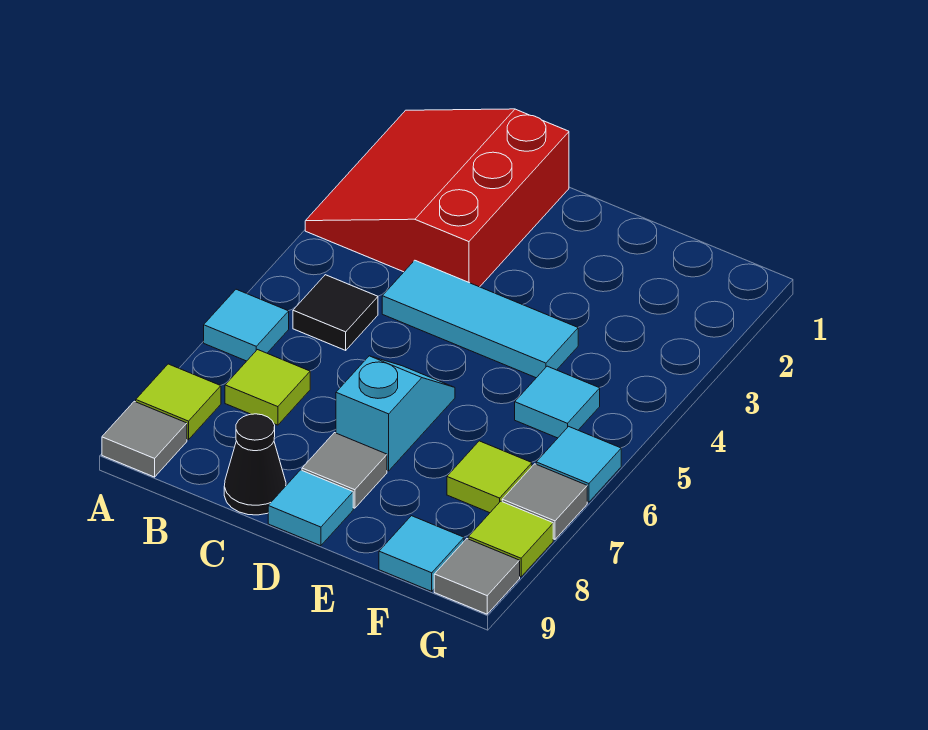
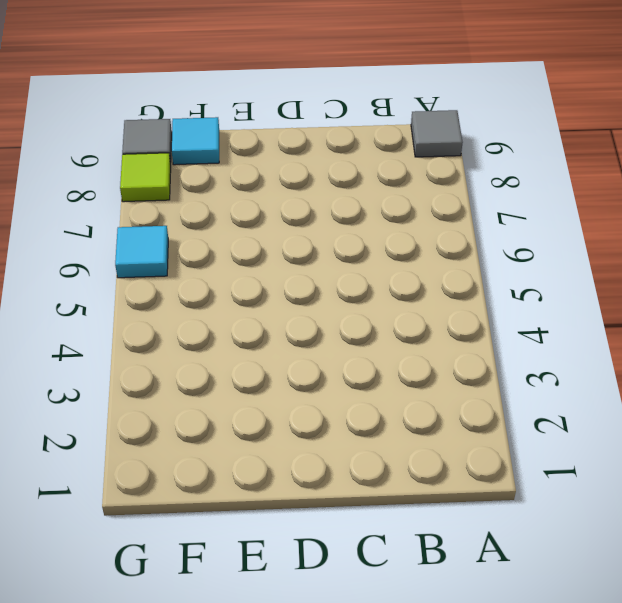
none -> red 3x3 slope [305,109,569,287]
none -> cyan 1x1 tile [204,289,289,361]
none -> lime 1x1 tile [136,364,221,440]

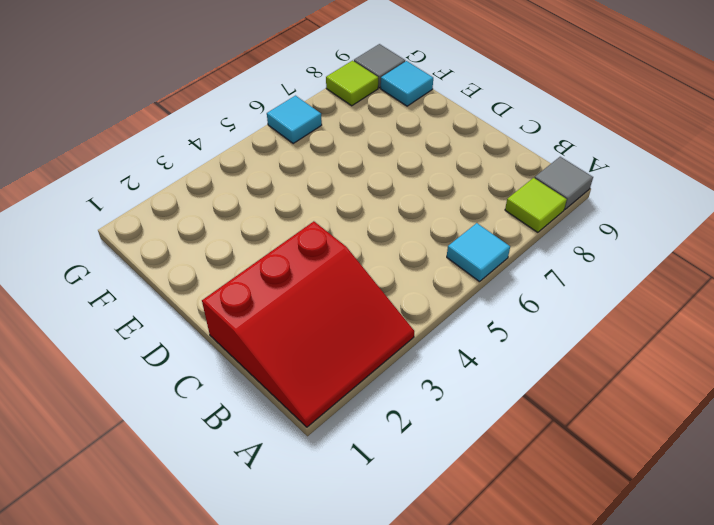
none -> black 1x1 tile [293,275,378,350]
none -> lime 1x1 tile [225,350,310,425]
none -> cyan 1x3 tile [382,260,578,378]

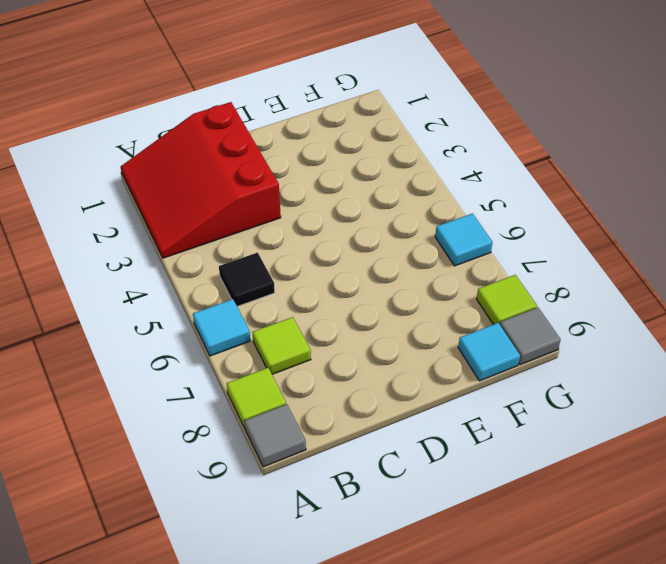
none -> cyan 1x3 tile [382,260,578,378]
none -> black 1x1 cone [224,414,286,515]
none -> cyan 1x2 slope [336,356,455,471]

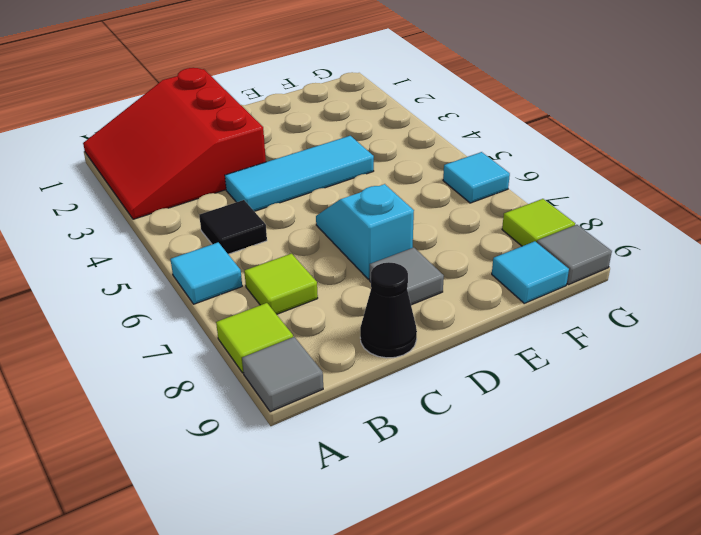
none -> cyan 1x1 tile [268,470,353,546]
none -> cyan 1x1 tile [515,366,600,438]
none -> lime 1x1 tile [447,441,532,513]

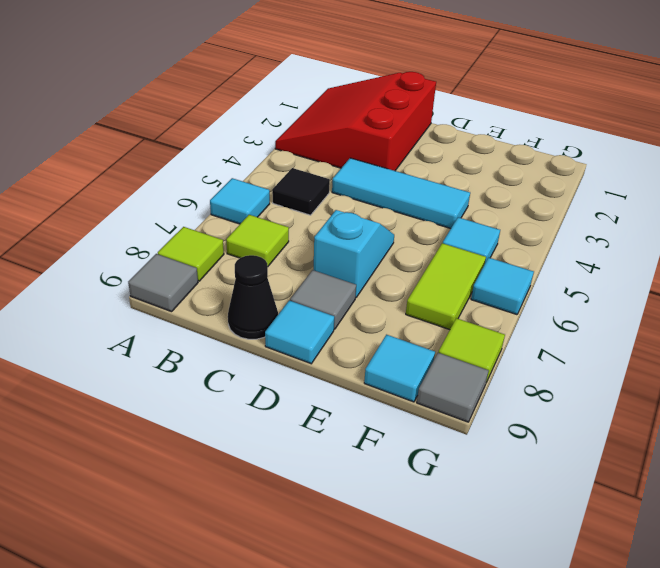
lime 1x2 tile [406,243,486,330] -> lime 1x1 tile [447,441,532,513]
none -> grey 1x1 tile [502,464,587,539]

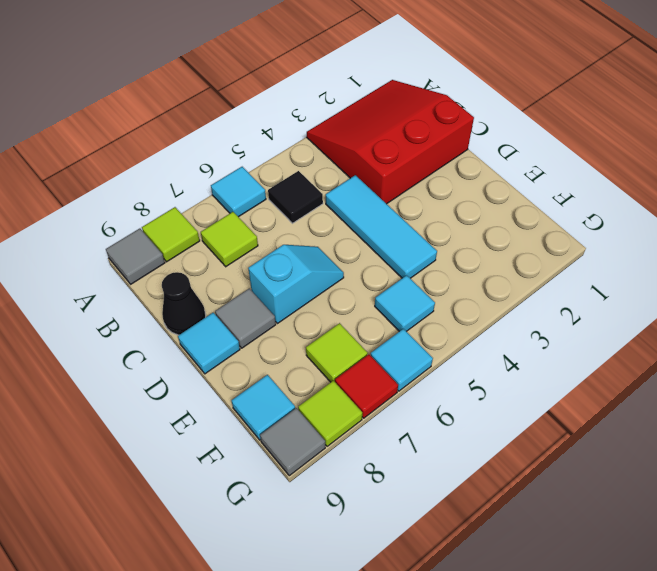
red 1x1 tile [335,354,398,418] -> grey 1x1 tile [502,464,587,539]

